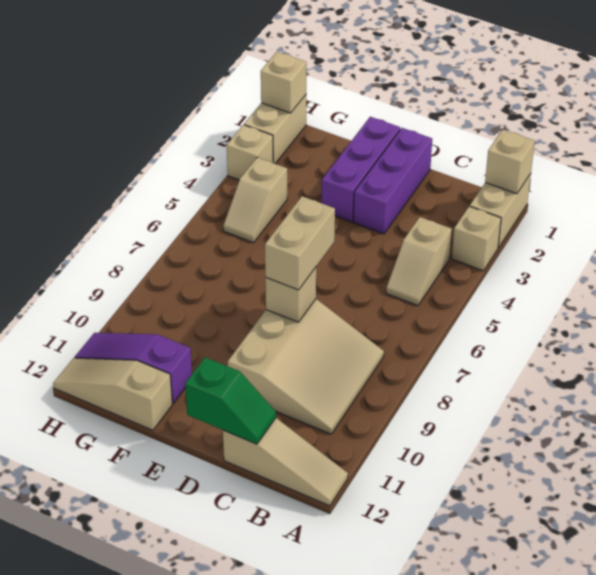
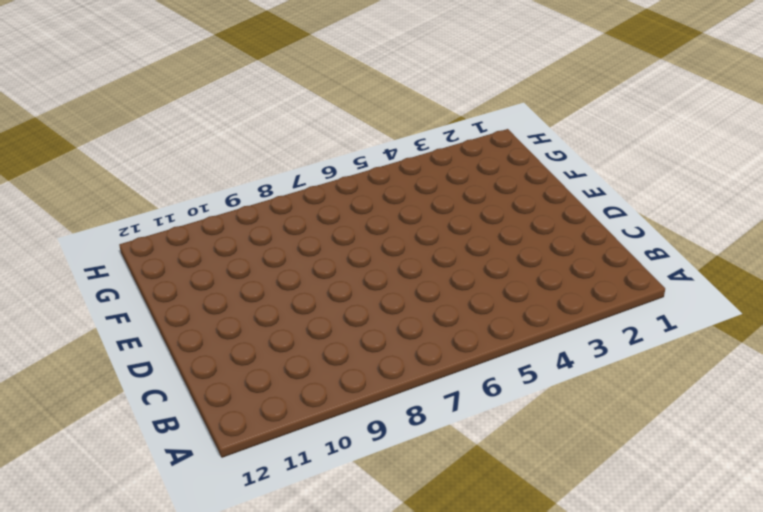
none -> tan 1x2 brick [470,174,531,248]
none -> tan 1x1 brick [452,206,501,271]
none -> tan 1x3 slope [223,418,348,506]

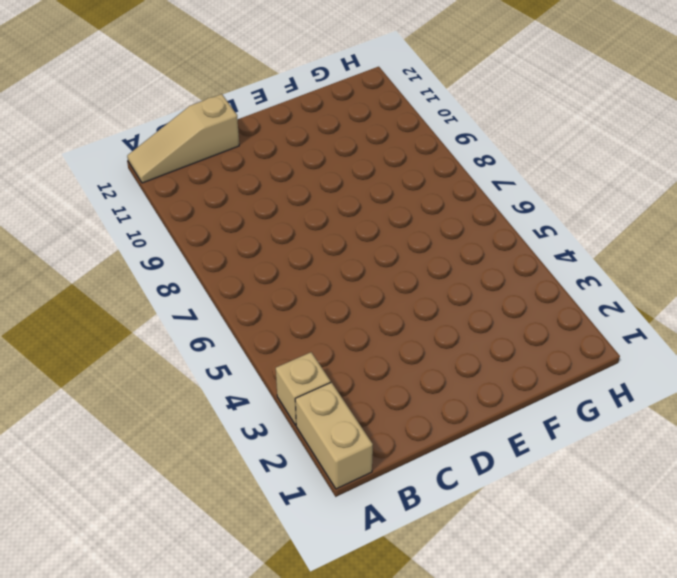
none -> tan 1x2 slope [386,217,452,306]
none -> tan 3x3 slope [228,299,384,434]
none -> purple 1x3 brick [353,128,432,234]

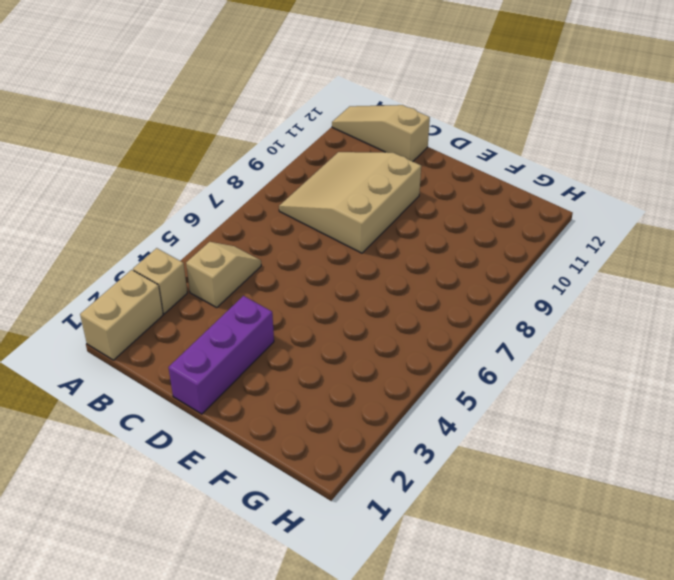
none -> purple 1x3 brick [321,117,400,222]
none -> purple 1x3 slope [75,333,192,403]
none -> tan 1x3 slope [53,358,172,430]

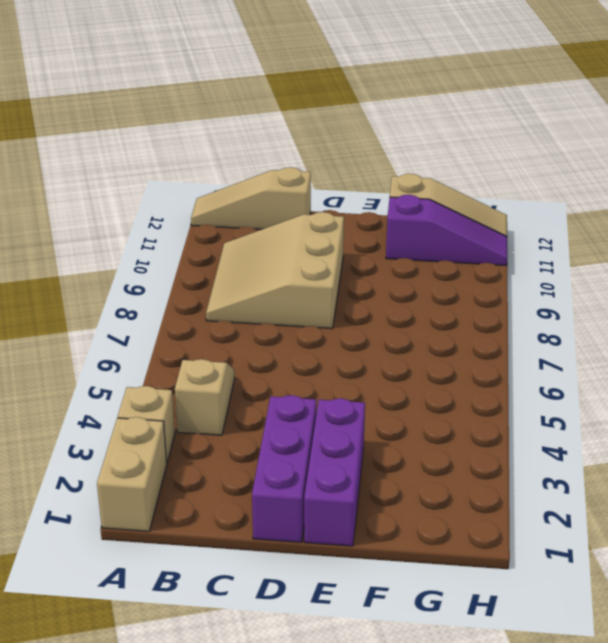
none -> tan 1x2 slope [223,157,287,243]
none -> tan 1x2 brick [244,95,306,164]
none -> tan 1x1 brick [227,125,273,180]

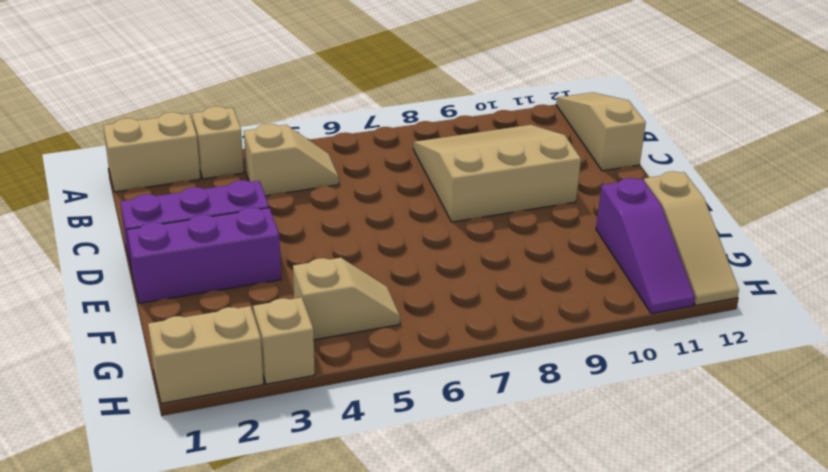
none -> tan 1x1 brick [485,130,535,194]
none -> green 1x2 slope [185,357,276,444]
none -> tan 1x1 brick [265,267,316,322]

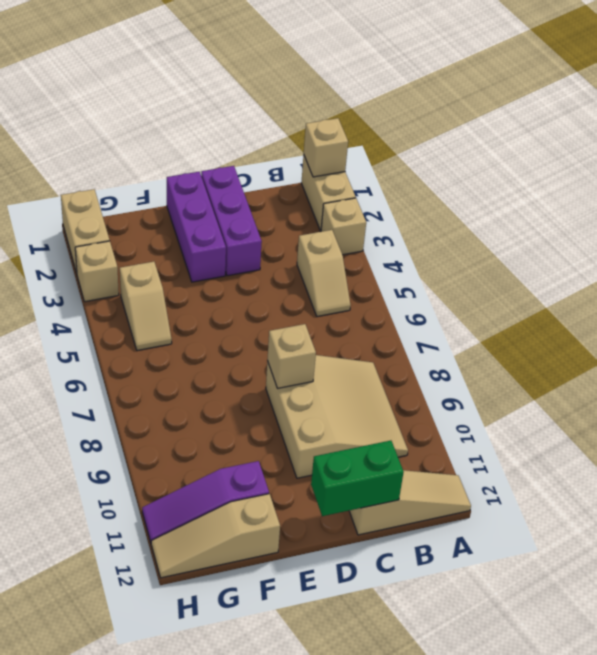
green 1x2 brick [311,441,404,516] -> green 1x2 slope [185,357,276,444]
none -> tan 1x1 brick [261,52,306,113]
none -> tan 1x2 brick [265,196,335,290]

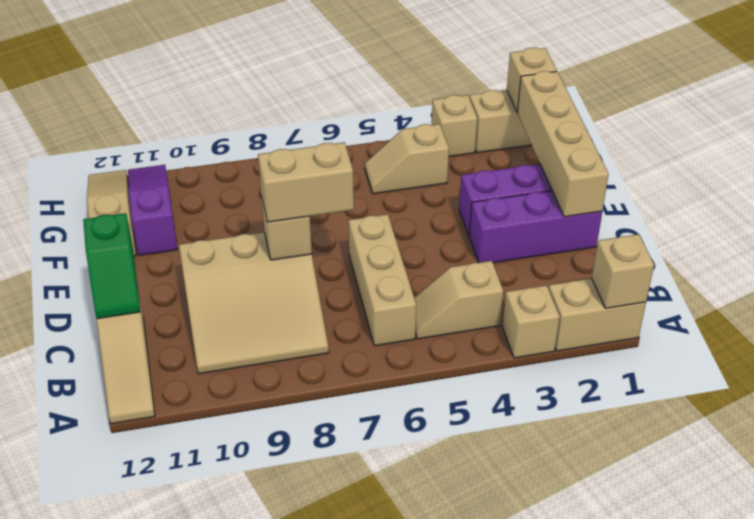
tan 1x3 brick [349,214,416,346] -> none
tan 1x4 brick [517,71,609,217] -> none

